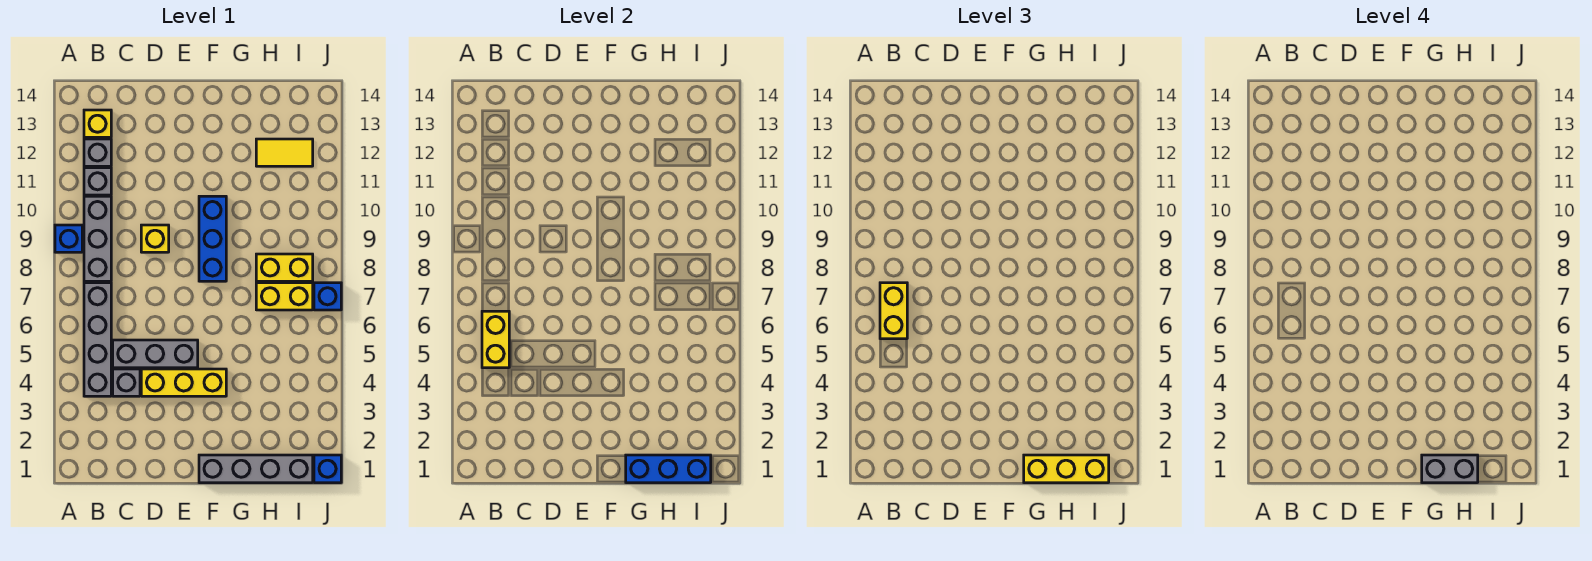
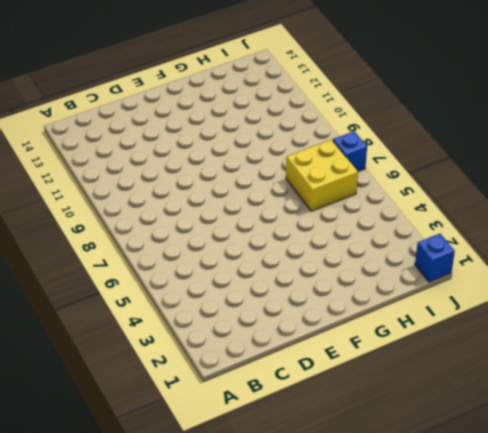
yellow 2x2 brick [286,140,358,211] -> yellow 1x2 brick [256,283,313,310]
none -> blue 1x1 brick [55,225,82,252]
none -> grey 1x4 brick [84,283,111,396]
none -> grey 1x3 brick [84,196,111,281]

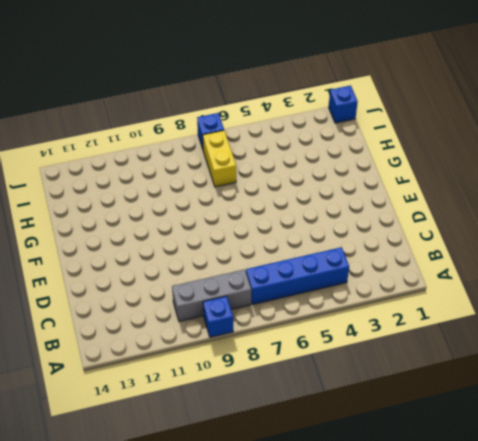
blue 1x4 brick [246,247,349,304] -> grey 1x4 brick [84,283,111,396]
none -> grey 1x1 brick [84,168,111,195]
none -> grey 1x1 brick [84,139,111,166]
none -> yellow 1x1 brick [84,110,111,137]

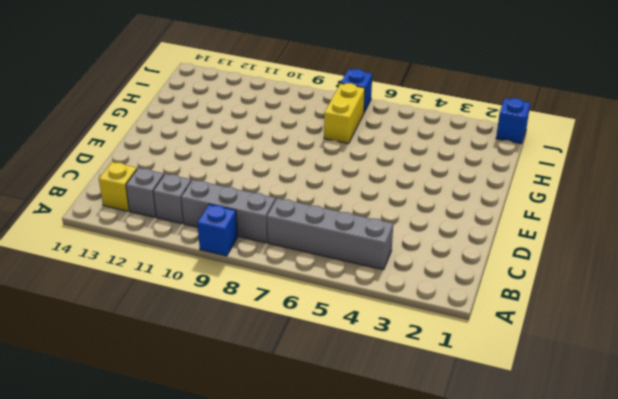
none -> grey 1x1 brick [113,369,140,396]
none -> grey 1x3 brick [113,340,198,368]
none -> yellow 1x3 brick [141,369,226,396]

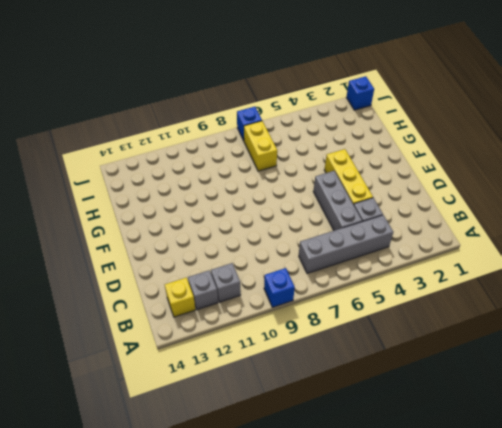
none -> grey 1x3 brick [84,196,111,281]
none -> yellow 1x1 brick [141,225,169,252]
none -> grey 1x4 brick [199,455,313,483]

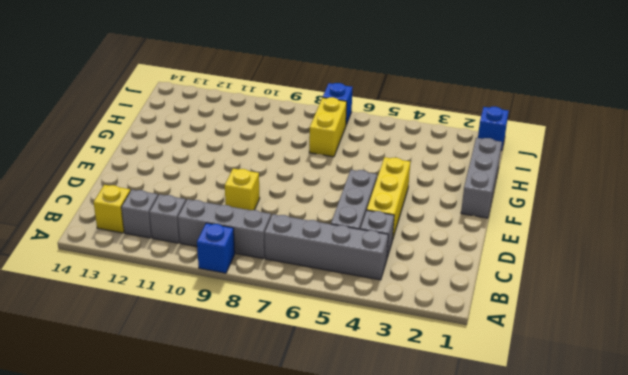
grey 1x3 brick [461,138,502,218] -> grey 1x4 brick [199,455,313,483]
none -> blue 1x3 brick [199,196,226,281]
none -> yellow 1x2 brick [256,254,313,281]
none -> yellow 1x2 tile [256,139,313,166]

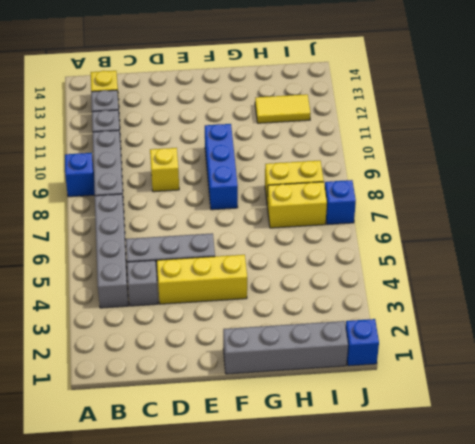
none -> yellow 1x2 brick [482,311,509,368]
none -> blue 1x3 brick [626,455,711,483]
none -> yellow 1x2 brick [880,283,907,339]

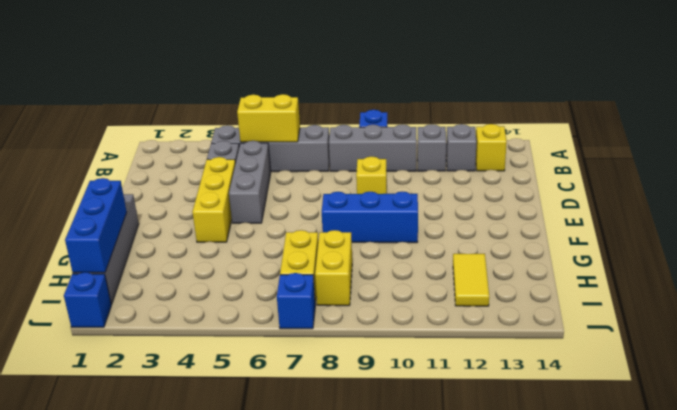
none -> yellow 1x2 brick [880,283,907,339]
none -> yellow 1x3 brick [1024,455,1109,483]
none -> grey 1x2 brick [1422,455,1478,483]

